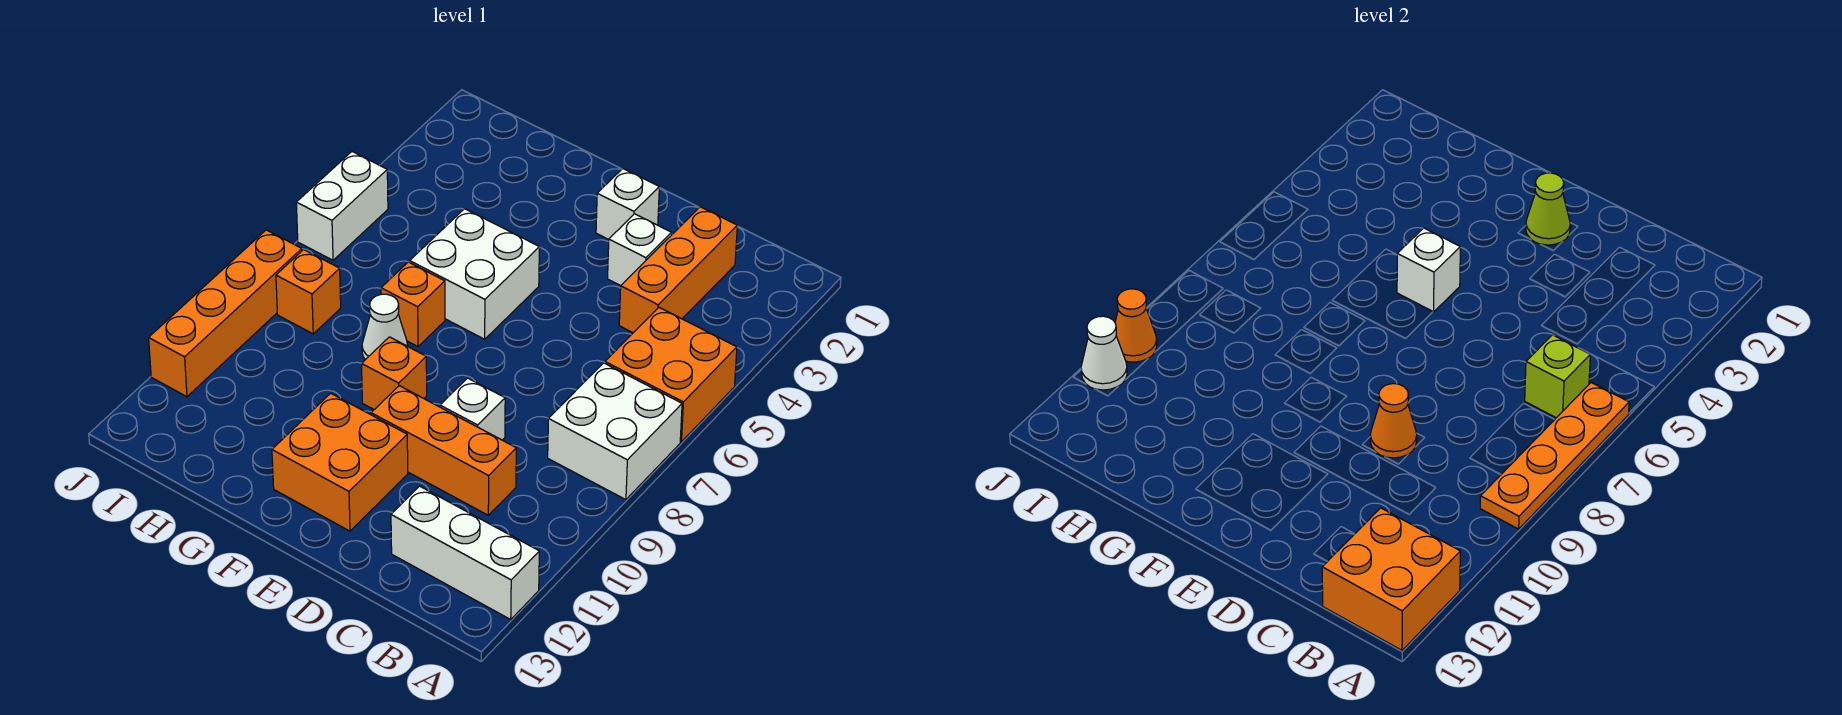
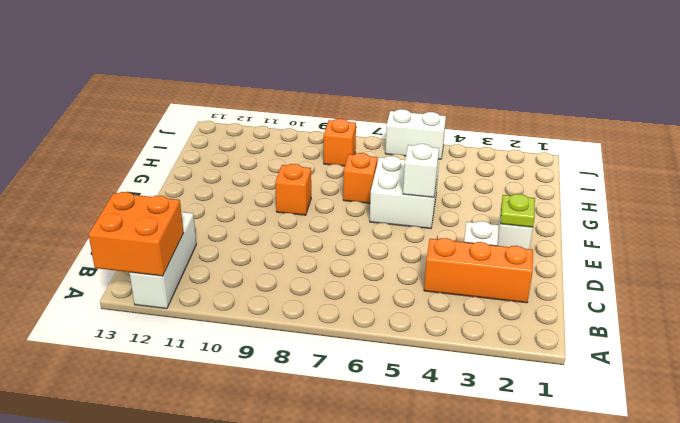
lime 1x1 plate [500,194,535,227] -> lime 1x1 cone [1526,173,1570,245]
none -> orange 2x2 brick [605,308,737,442]
none -> white 2x2 brick [548,363,682,500]
none -> orange 1x3 brick [371,386,516,515]

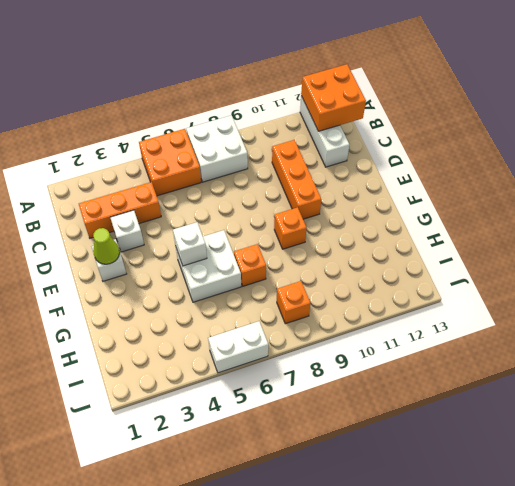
none -> white 1x1 brick [440,378,505,440]
none -> orange 2x2 brick [272,393,408,531]
none -> white 1x1 cone [362,294,408,360]

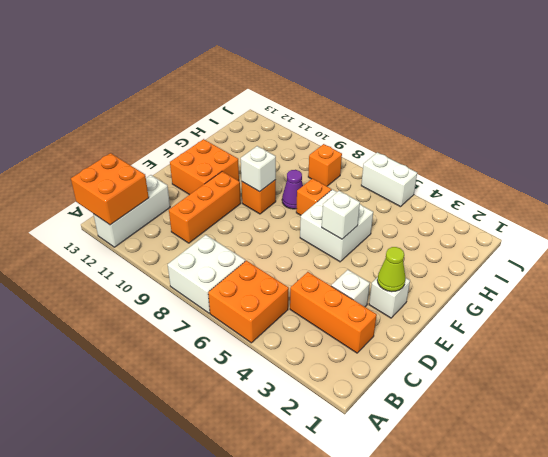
white 1x1 brick [241,146,276,192] -> white 1x1 brick moved to [440,378,505,440]
purple 1x1 cone [282,170,303,209] -> white 1x1 cone [362,294,408,360]
none -> orange 1x4 brick [149,230,302,397]
none -> orange 1x4 plate [1480,383,1629,529]
none -> lime 1x1 brick [1525,335,1590,418]

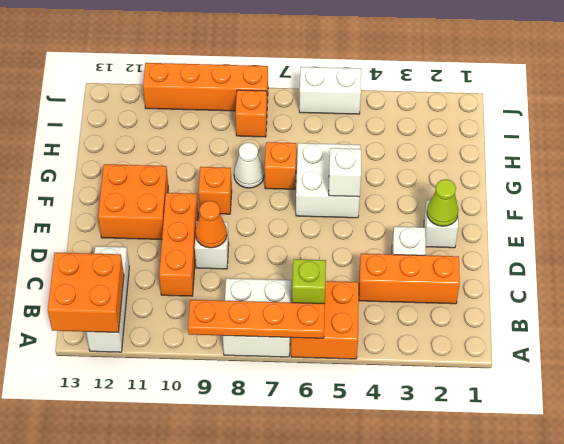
none -> orange 1x1 cone [1115,289,1157,362]
none -> white 1x1 cone [1081,316,1127,390]

